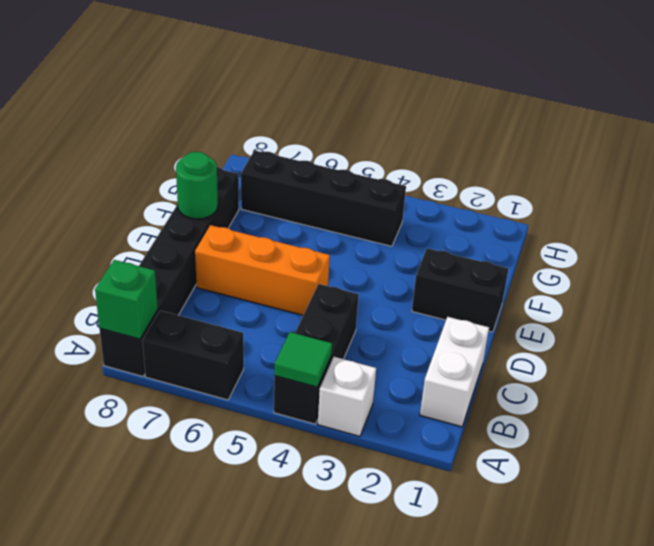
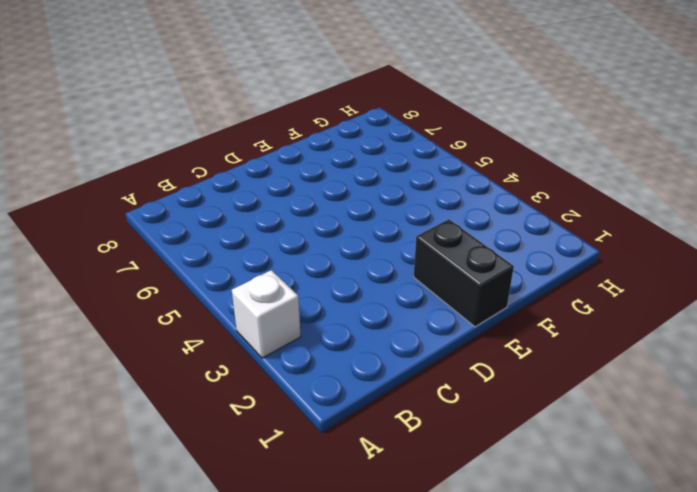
none -> black 1x3 brick [274,284,359,424]
none -> black 1x2 brick [142,311,244,400]

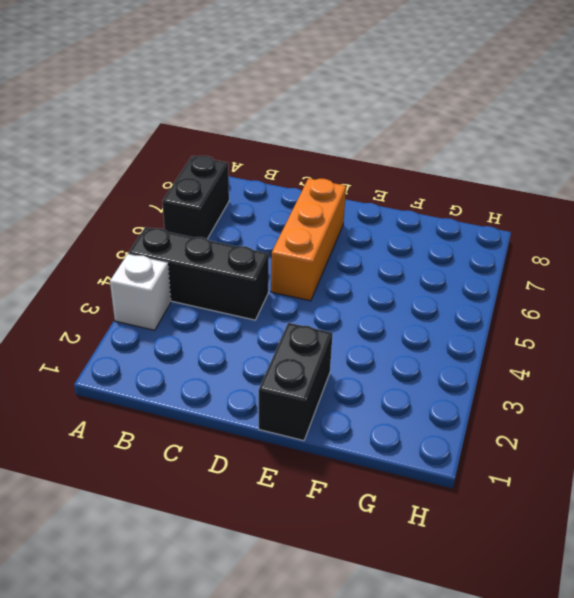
none -> black 1x6 brick [100,167,239,376]
none -> white 1x2 brick [420,317,489,427]

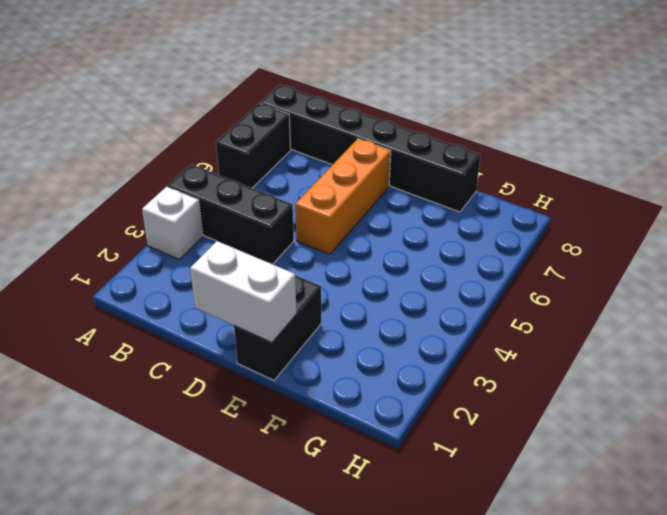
white 1x2 brick [190,241,297,343] -> white 1x2 brick moved to [420,317,489,427]
none -> black 1x4 brick [241,150,406,246]
none -> green 1x1 tile [274,332,332,387]

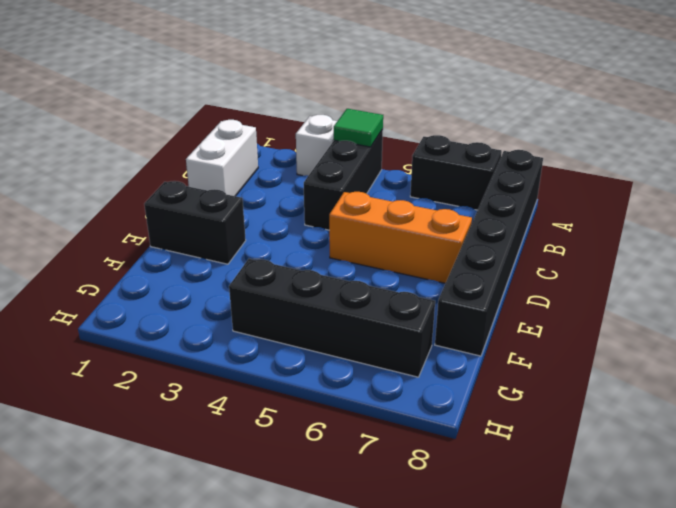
none -> green 1x1 brick [95,260,158,339]
none -> green 1x1 round brick [176,152,218,219]

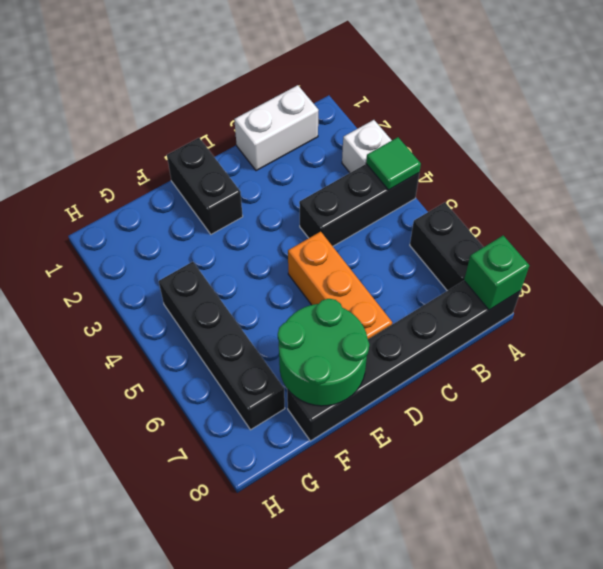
green 2x2 round brick [278,299,369,406] -> green 1x1 round brick [176,152,218,219]

